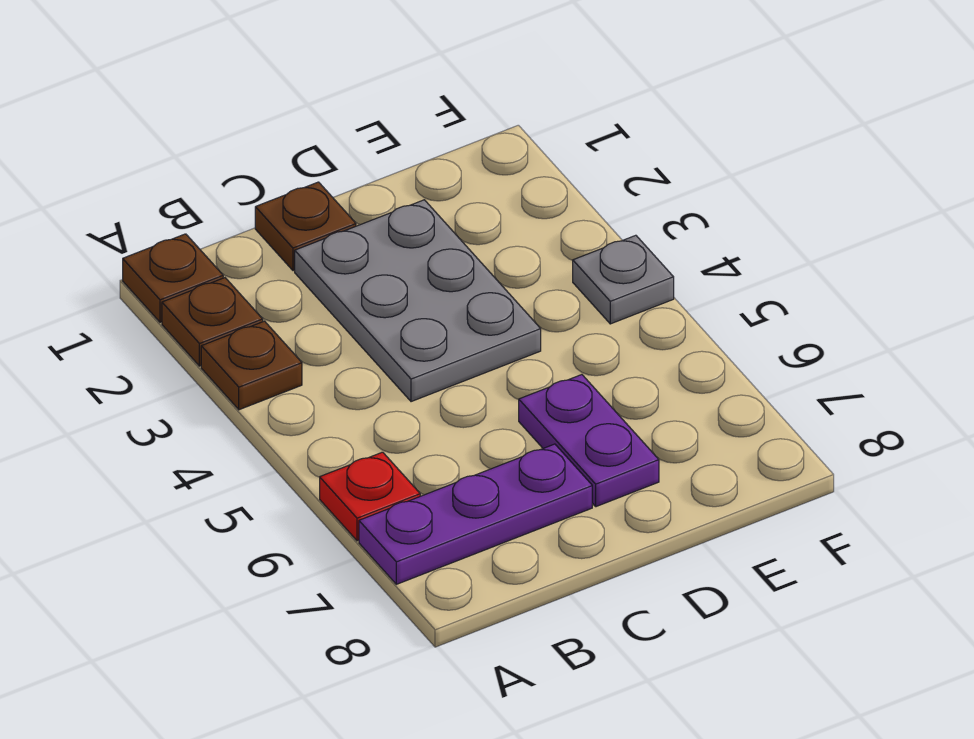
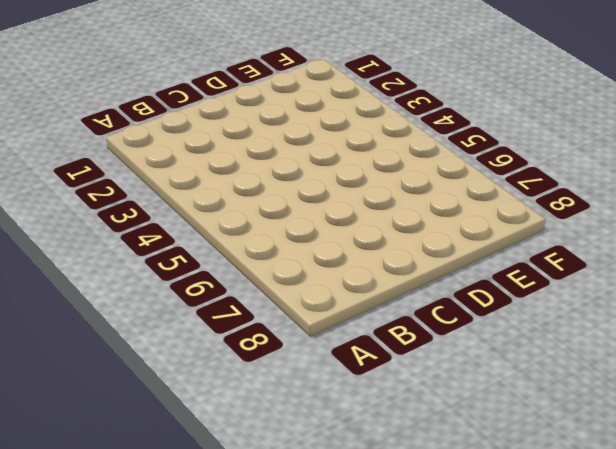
none -> brown 1x1 plate [123,234,223,322]
none -> brown 1x1 plate [162,278,263,366]

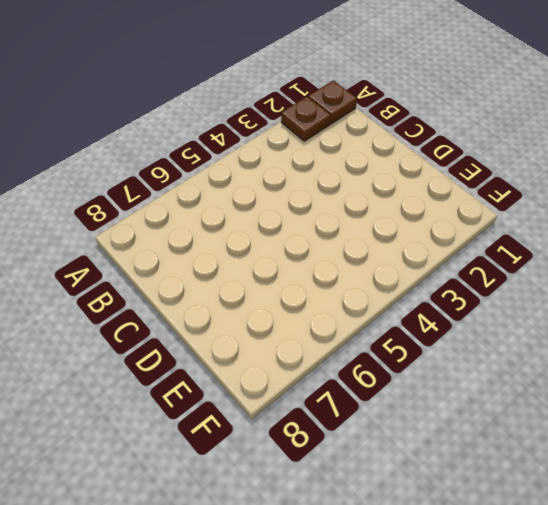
none -> brown 1x1 plate [201,321,302,410]
none -> red 1x1 plate [320,452,420,541]

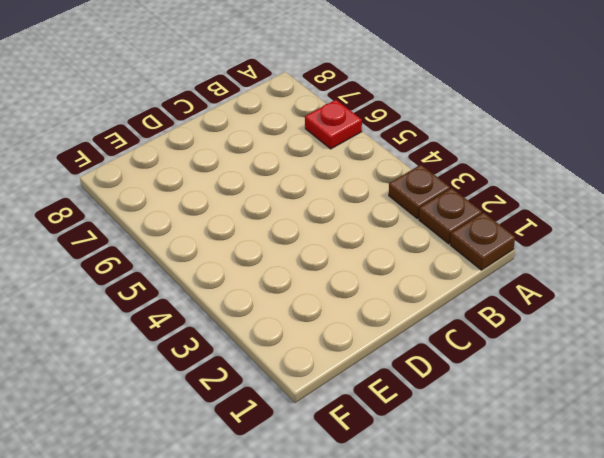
none -> purple 1x3 plate [359,444,592,584]
none -> brown 1x1 plate [255,182,356,271]

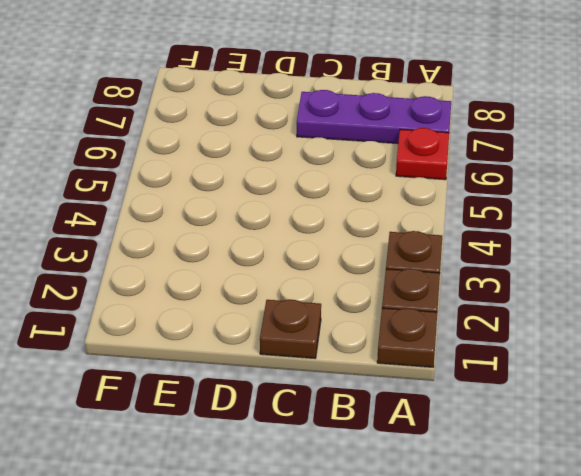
none -> grey 2x3 plate [295,200,541,402]
none -> purple 1x2 plate [519,375,659,507]

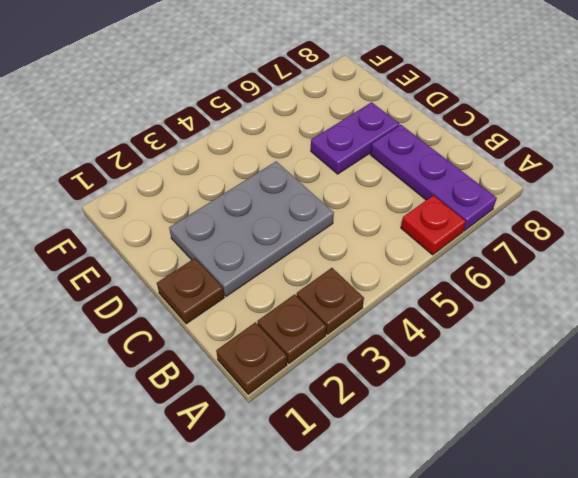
none -> grey 1x1 plate [573,235,674,324]

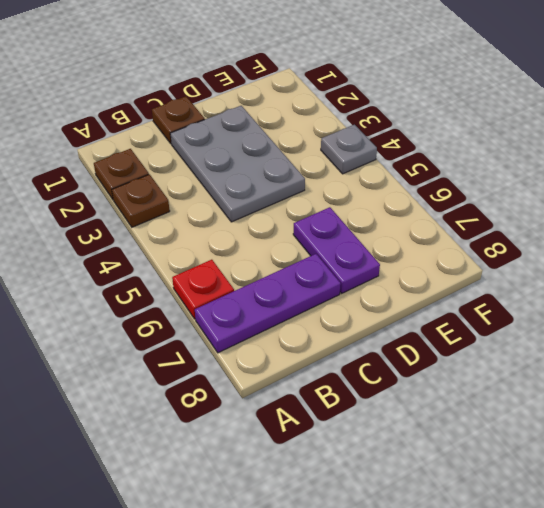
none -> brown 1x1 plate [123,234,223,322]

